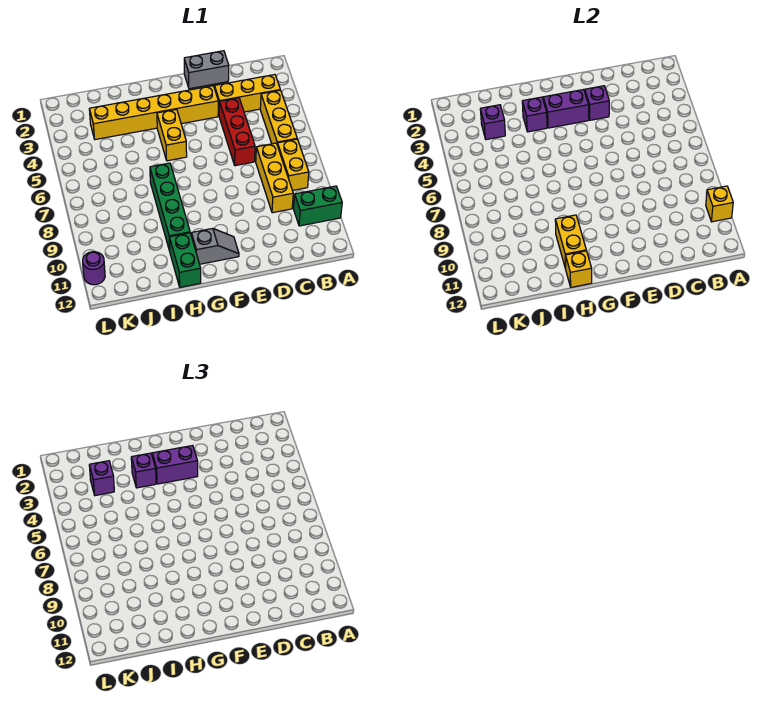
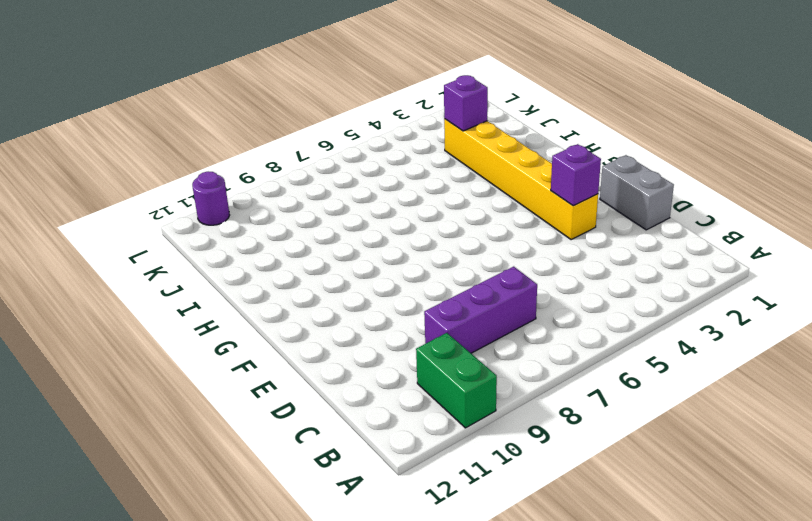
purple 1x3 brick [424,267,537,353] -> yellow 1x3 brick [256,143,293,213]
none -> yellow 1x3 brick [215,75,280,115]
none -> yellow 1x3 brick [260,90,297,144]
none -> yellow 1x2 brick [277,139,309,191]

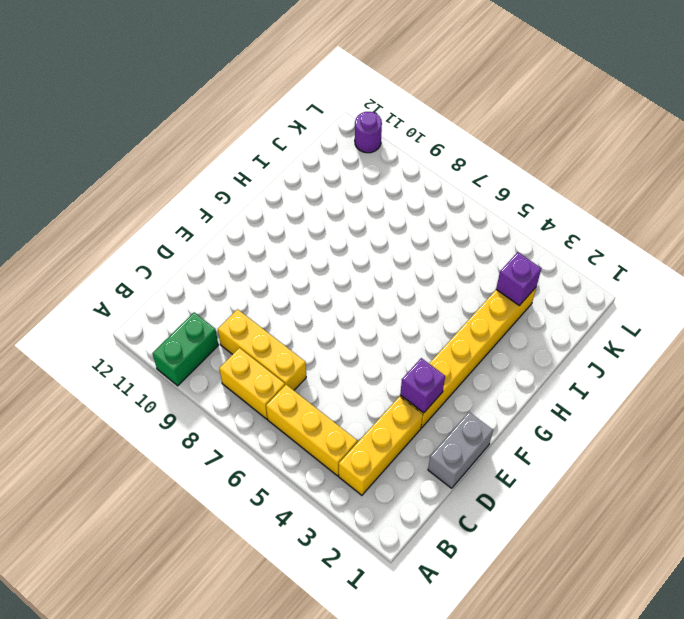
none -> red 1x3 brick [219,98,255,166]
none -> grey 1x2 slope [191,228,239,264]
none -> yellow 1x2 brick [157,109,187,161]

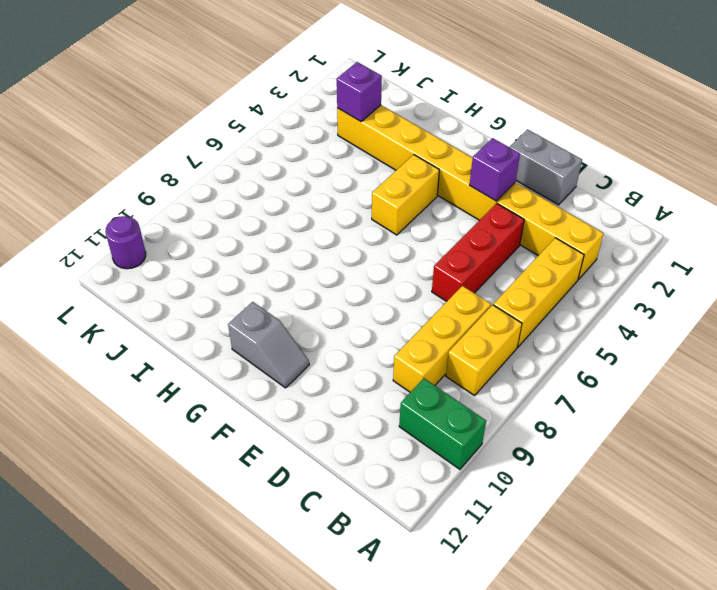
none -> green 1x4 brick [150,163,190,251]
none -> green 1x2 brick [169,233,201,287]
none -> yellow 1x1 brick [706,186,733,222]

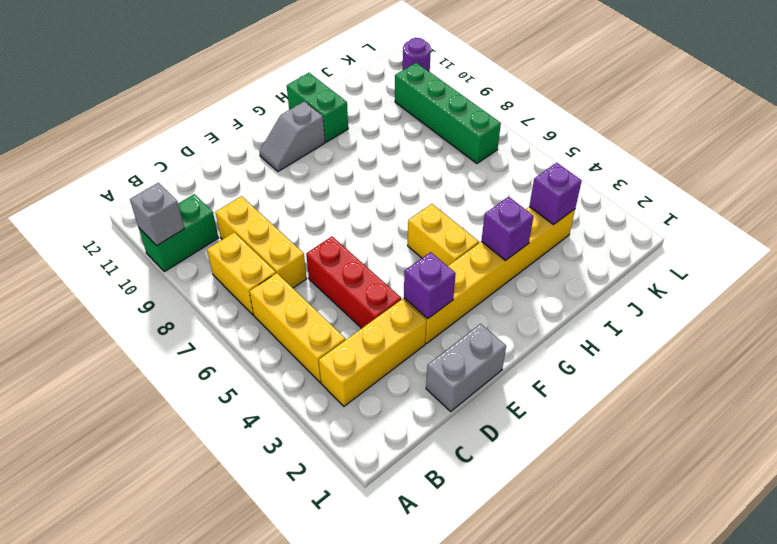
grey 1x1 brick [130,183,184,246] -> yellow 1x1 brick [706,186,733,222]
green 1x4 brick [395,63,501,163] -> green 1x4 brick moved to [150,163,190,251]
none -> purple 1x2 brick [543,89,589,128]
none -> yellow 1x2 brick [555,215,586,269]
none -> yellow 1x1 brick [566,251,592,287]

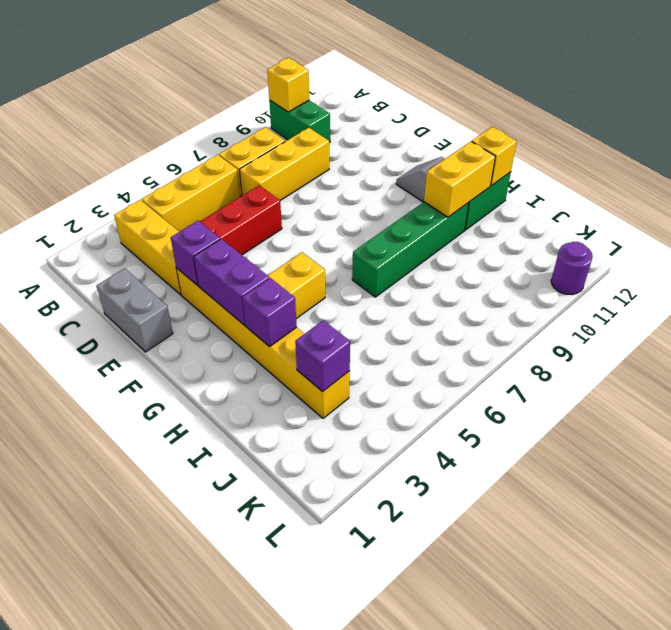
none -> purple 1x2 brick [152,445,198,484]
none -> purple 1x1 brick [131,453,156,488]
none -> purple 1x1 brick [89,461,114,496]

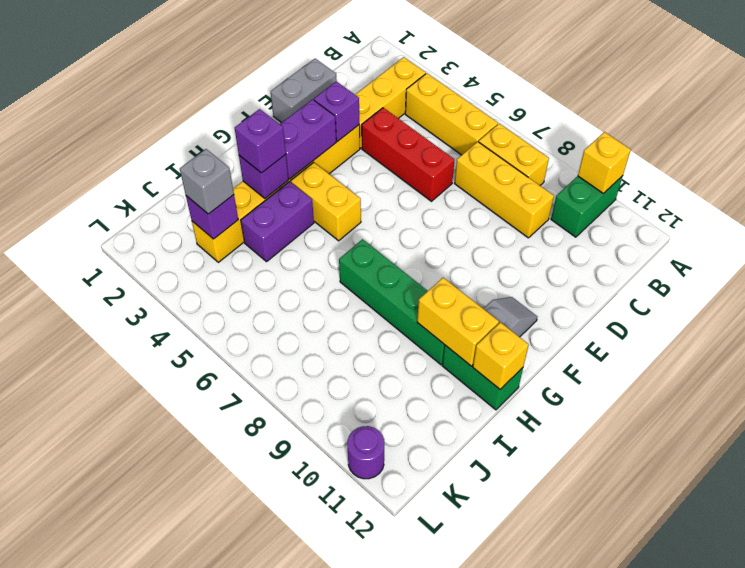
purple 1x2 brick [241,181,314,262] -> purple 1x2 brick moved to [152,445,198,484]
grey 1x1 brick [180,149,234,214] -> purple 1x1 brick [89,461,114,496]

